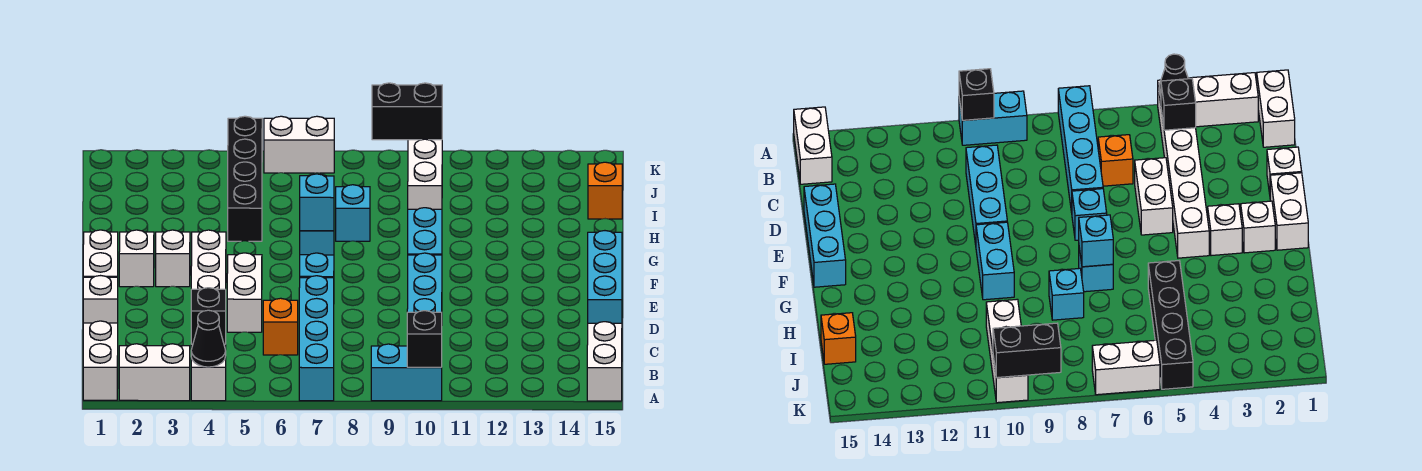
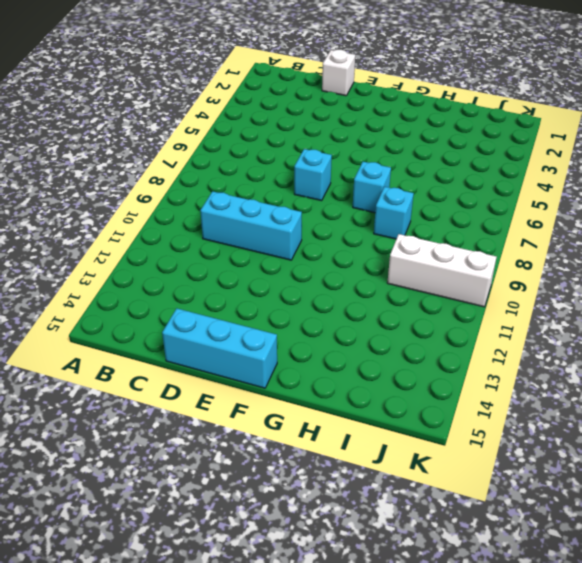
none -> white 1x2 brick [83,321,118,400]
none -> white 1x2 brick [119,344,190,401]
none -> white 1x6 brick [191,230,226,401]

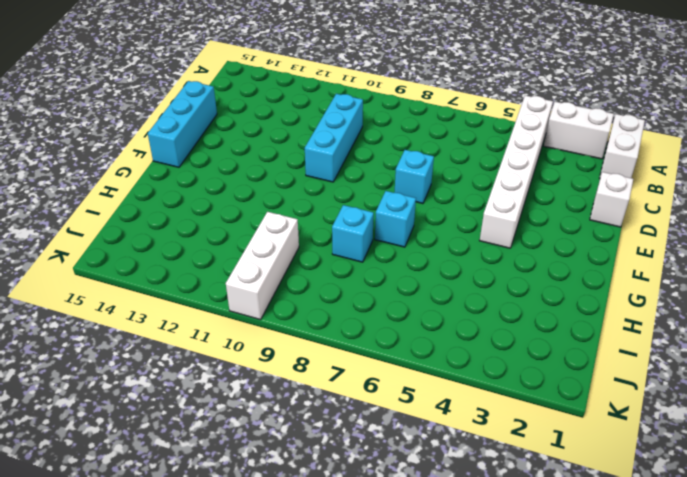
none -> cyan 1x4 brick [299,276,334,401]
none -> cyan 1x2 brick [371,344,442,401]
none -> white 1x2 brick [587,322,622,401]

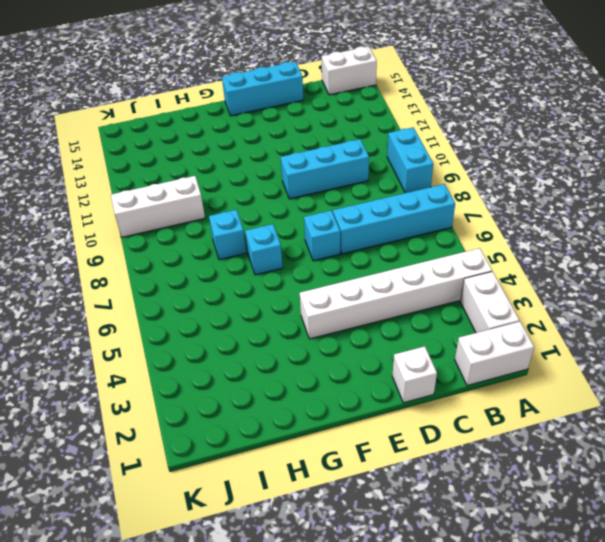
none -> orange 1x1 brick [263,298,298,355]
none -> white 1x2 brick [227,253,262,332]
none -> white 1x2 brick [83,230,118,277]

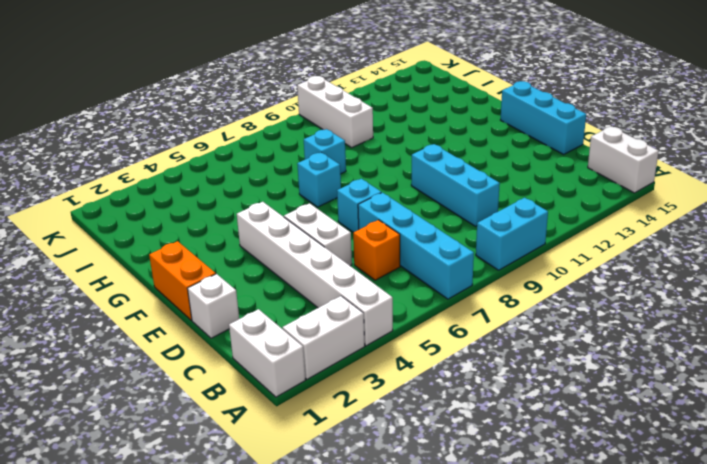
orange 1x2 brick [149,241,216,320] -> white 1x2 brick [83,230,118,277]
none -> white 1x1 brick [119,230,154,287]
none -> white 1x1 brick [156,230,190,287]
none -> cyan 1x2 brick [408,208,442,255]

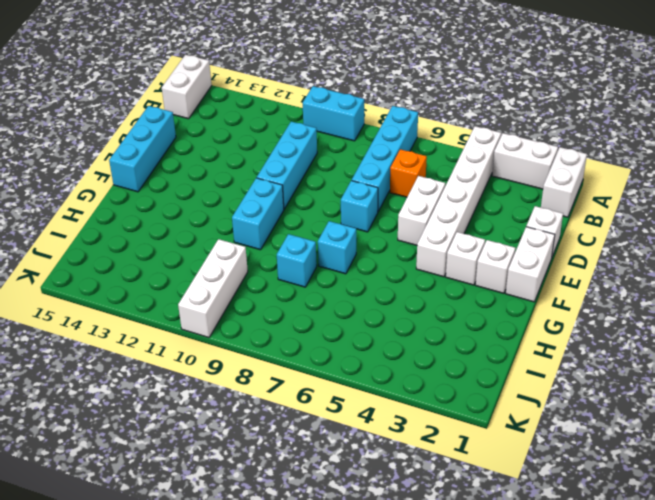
none -> black 1x4 brick [228,116,262,241]
none -> orange 1x1 brick [588,162,622,219]
none -> white 1x2 brick [264,116,334,173]

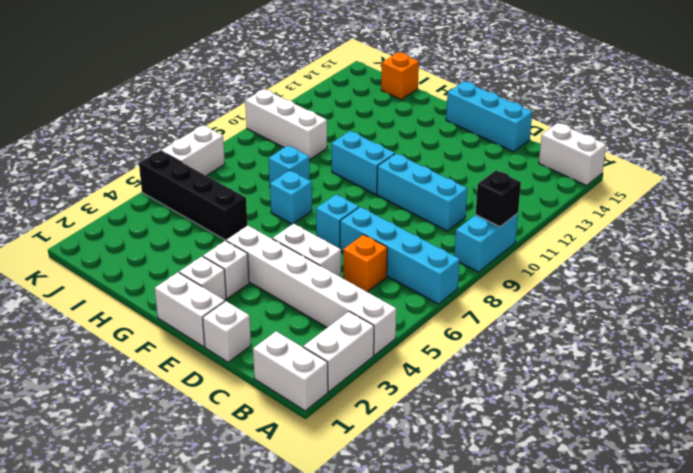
none -> black 1x1 cone [191,310,226,367]
none -> black 1x1 brick [191,288,226,344]
none -> cyan 1x1 brick [300,174,334,231]

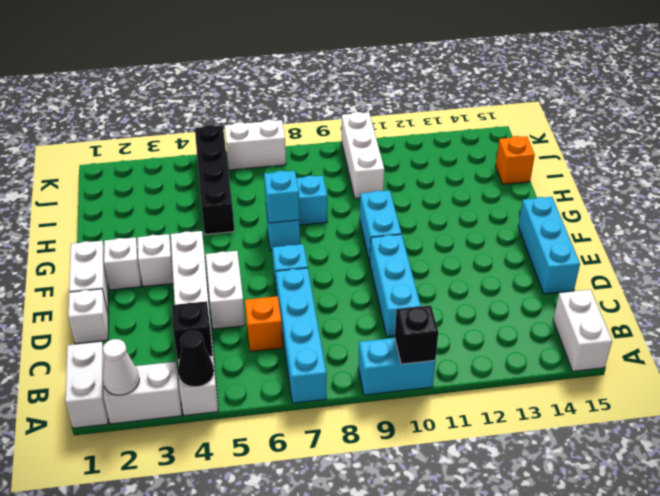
white 1x1 cone [103,339,139,395] -> none
none -> black 1x2 brick [372,83,442,140]

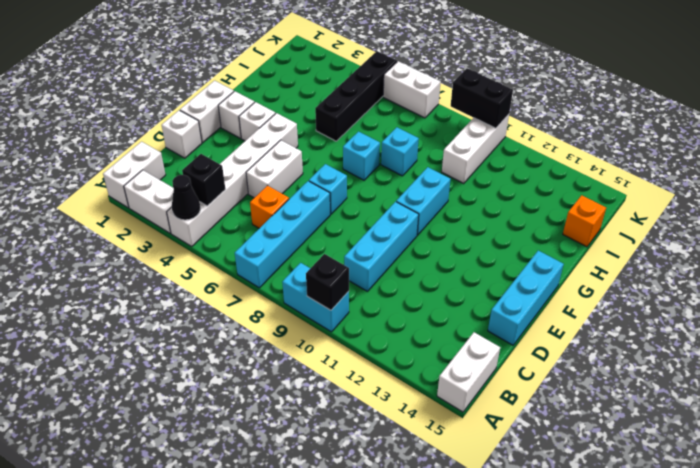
none -> cyan 1x1 brick [300,174,334,231]

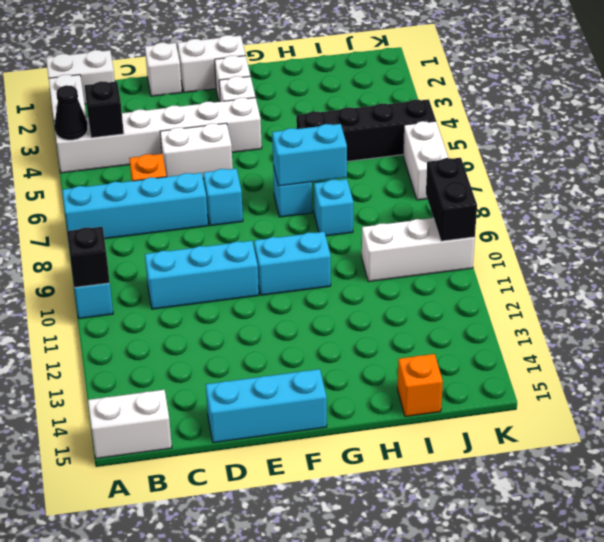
cyan 1x2 brick [272,124,347,186] -> cyan 1x1 brick [300,174,334,231]

